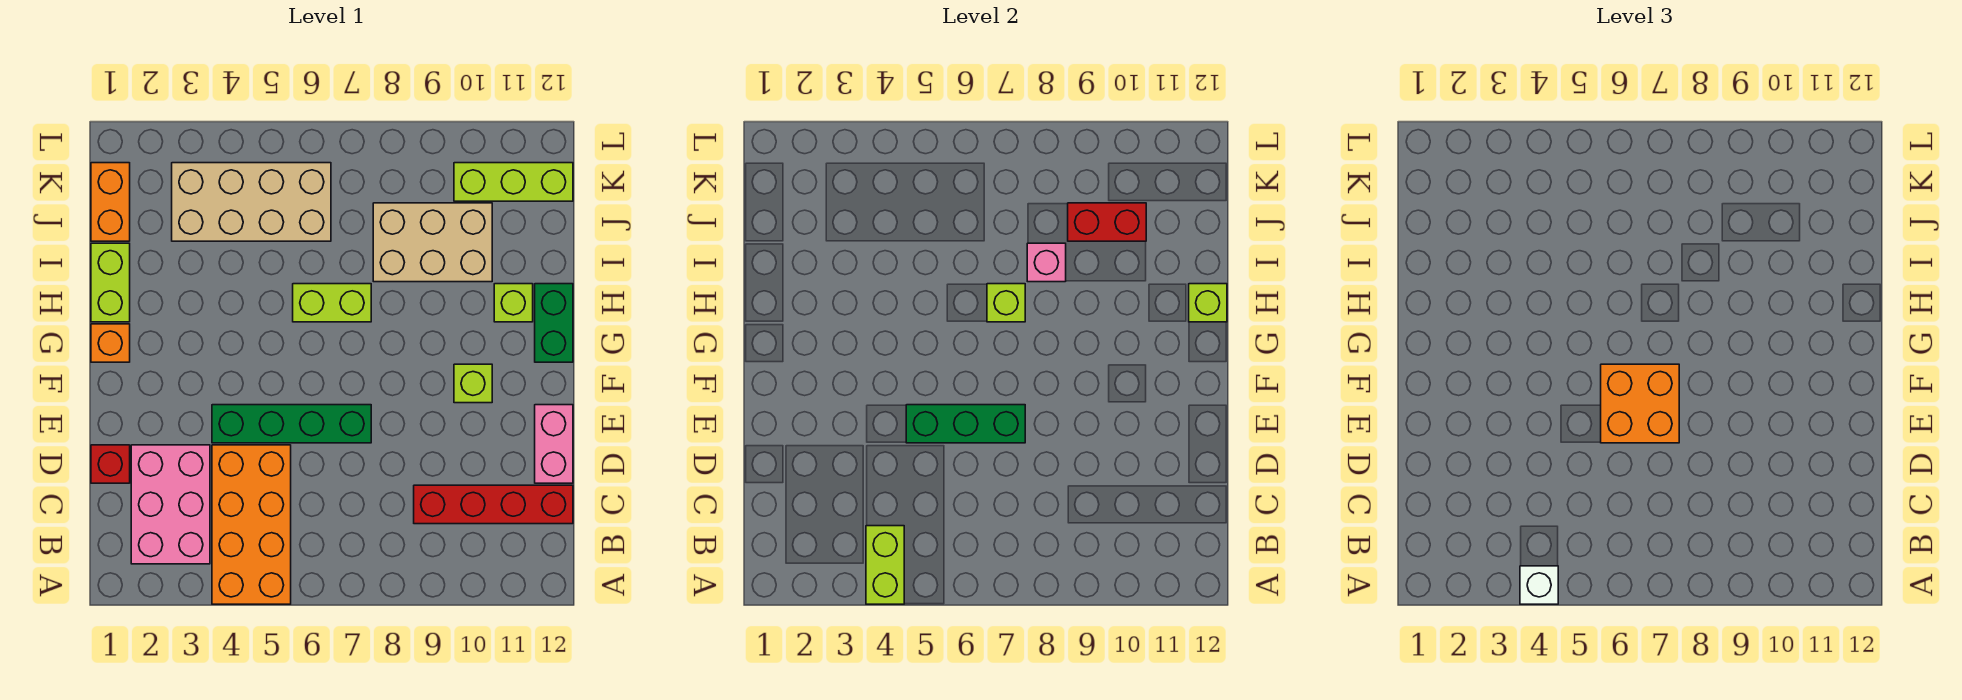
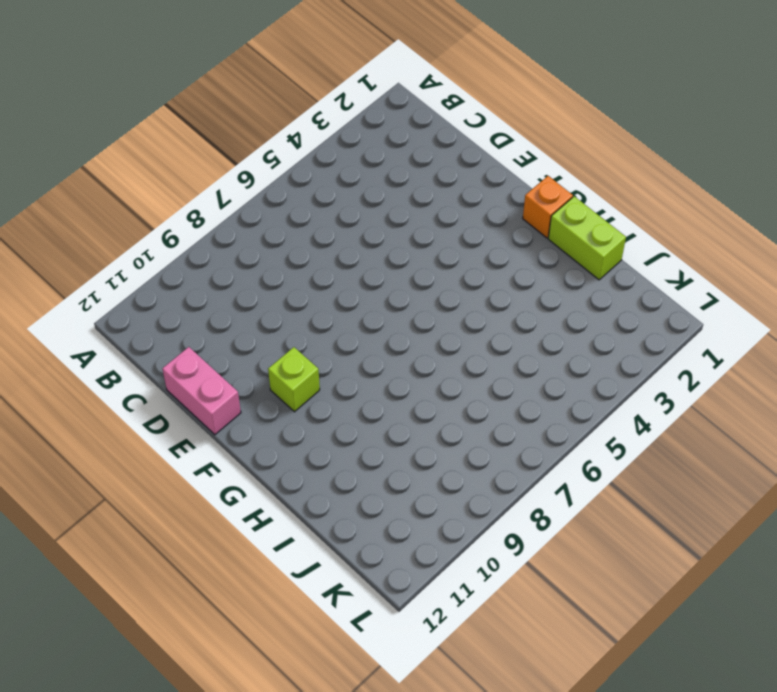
none -> orange 2x4 brick [212,445,291,604]
none -> pink 2x3 brick [131,445,210,564]
none -> red 1x4 brick [414,485,573,524]

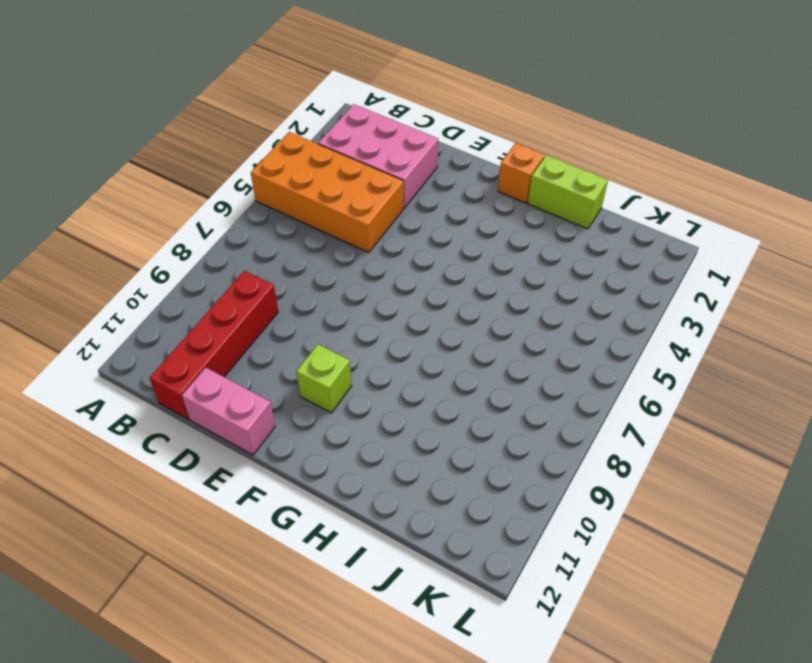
none -> red 1x1 brick [91,445,130,483]
none -> green 1x4 brick [212,405,371,443]
none -> green 1x2 brick [535,284,573,362]

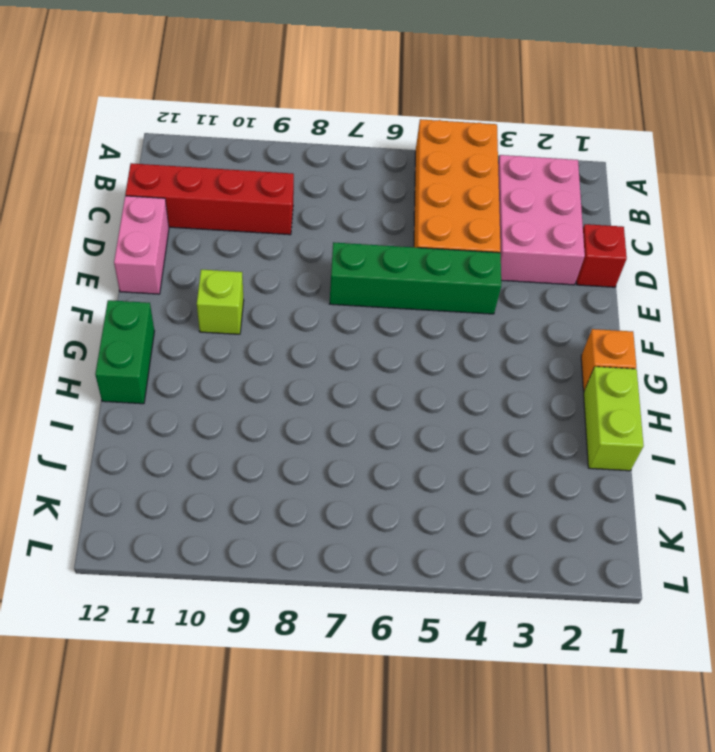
none -> lime 1x2 brick [293,284,371,322]
none -> lime 1x1 brick [494,284,533,322]
none -> tan 2x3 brick [373,203,492,282]

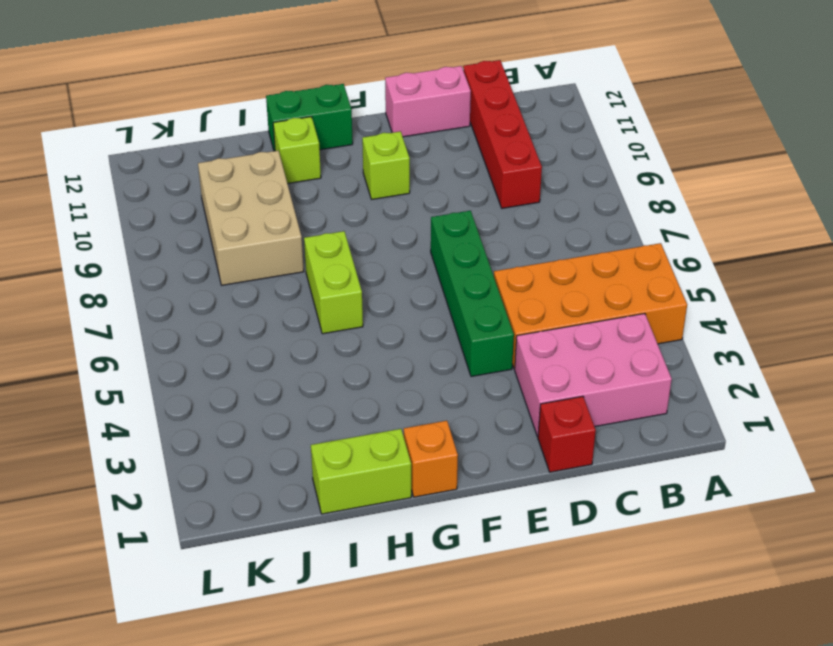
none -> orange 1x2 brick [91,163,130,241]
none -> tan 2x4 brick [172,163,331,241]
none -> lime 1x3 brick [454,163,573,201]

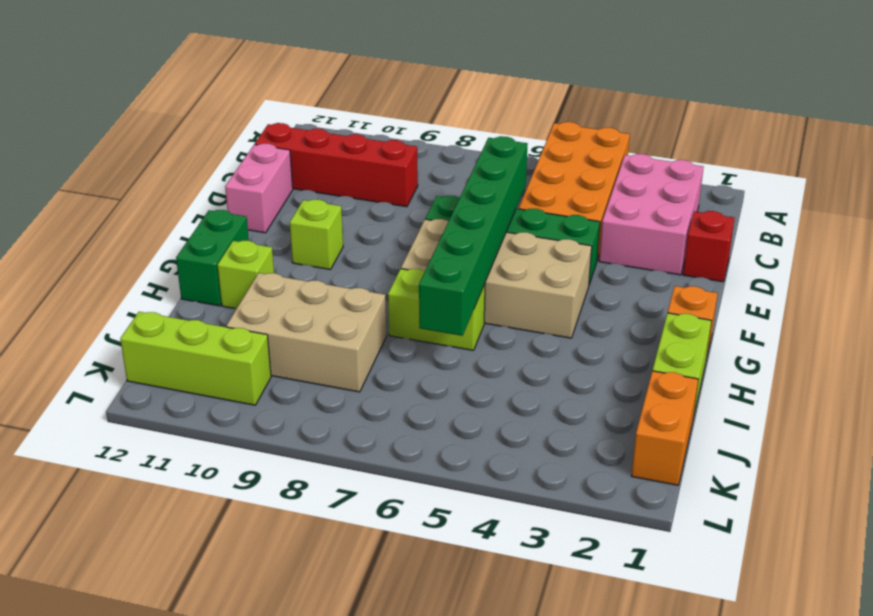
green 1x6 brick [419,136,528,336] -> green 1x3 brick [906,405,1025,443]
tan 2x4 brick [401,219,592,338] -> tan 2x4 brick moved to [172,163,331,241]
none -> lime 1x2 brick [866,526,904,604]
none -> lime 1x1 brick [987,284,1025,322]
none -> lime 1x1 brick [1189,284,1227,322]

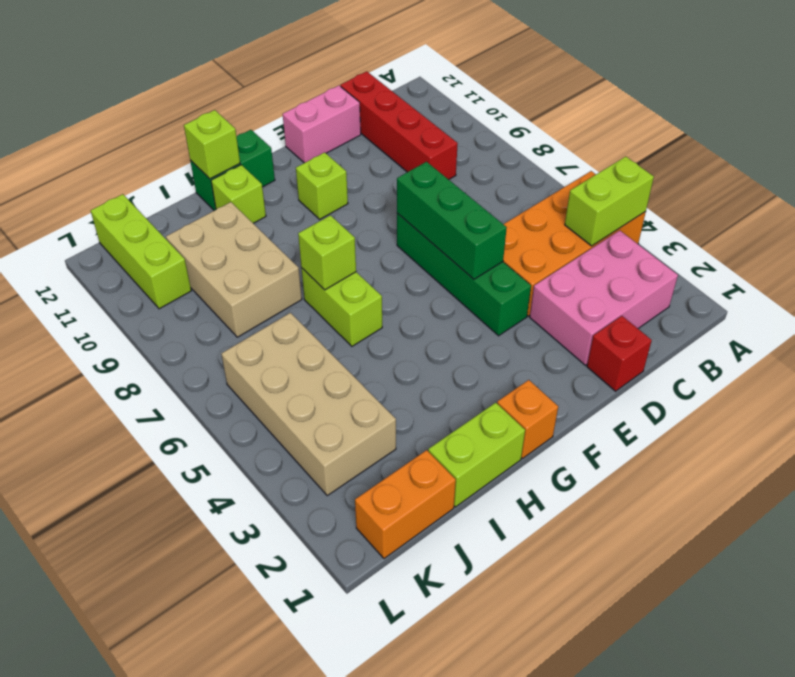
none -> pink 1x1 brick [1027,243,1066,282]
none -> red 1x2 brick [1068,203,1146,241]
none -> white 1x1 brick [1520,566,1558,604]

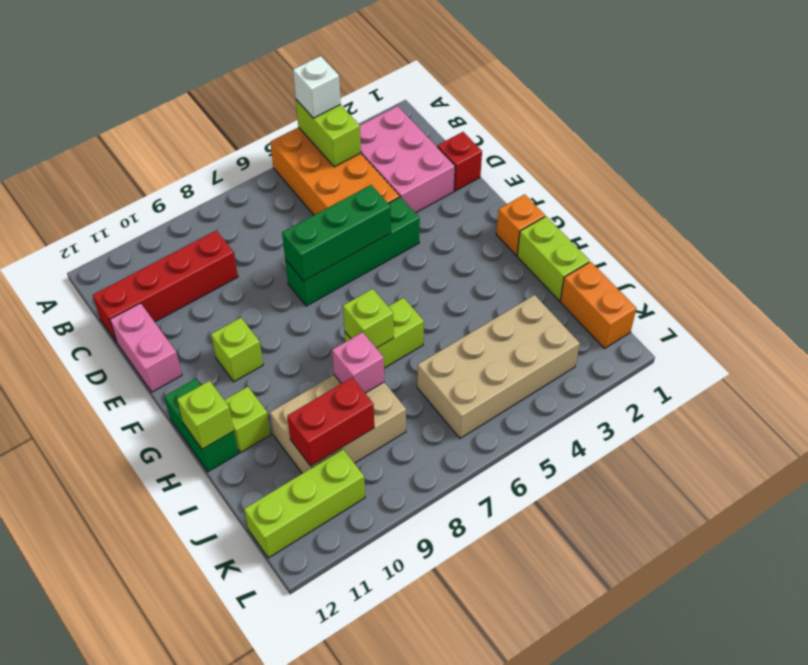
none -> orange 2x2 brick [1601,364,1679,443]

